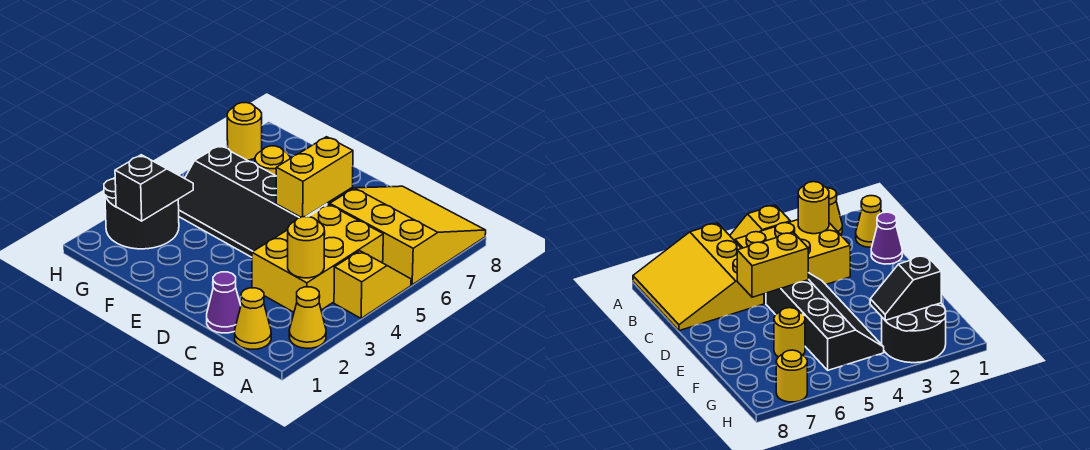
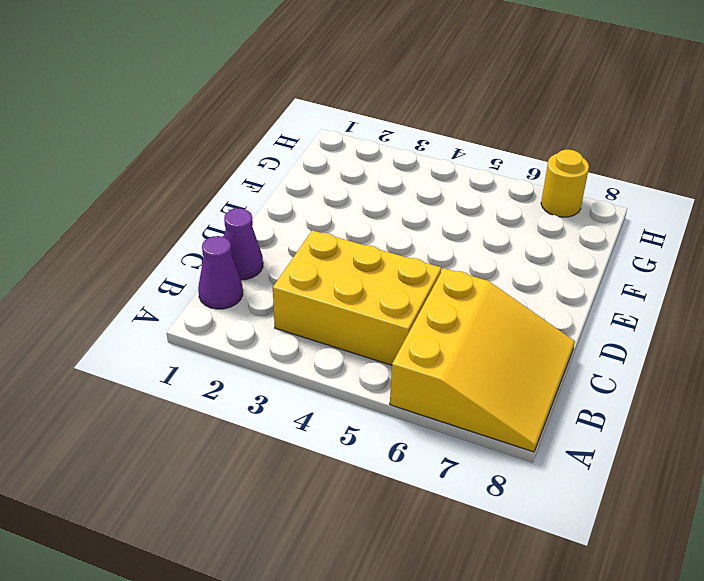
purple 1x1 cone [198,236,243,309] -> yellow 1x1 cone [234,288,271,349]
none -> yellow 1x1 cone [289,287,326,348]
none -> yellow 1x2 slope [334,251,411,318]
none -> black 2x4 slope [178,146,327,257]

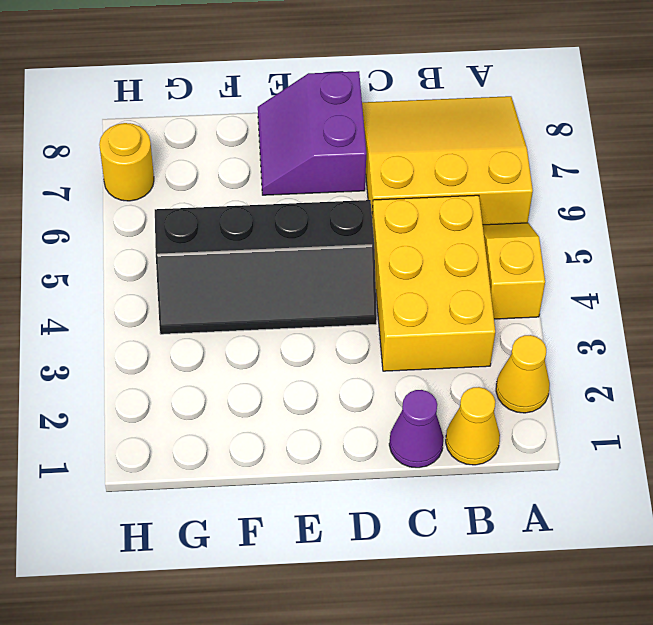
purple 2x2 slope [258,71,366,195] -> none
none -> yellow 1x1 round brick [255,146,290,176]
none -> black 2x2 round brick [104,178,179,249]
none -> yellow 1x1 round brick [288,216,325,278]

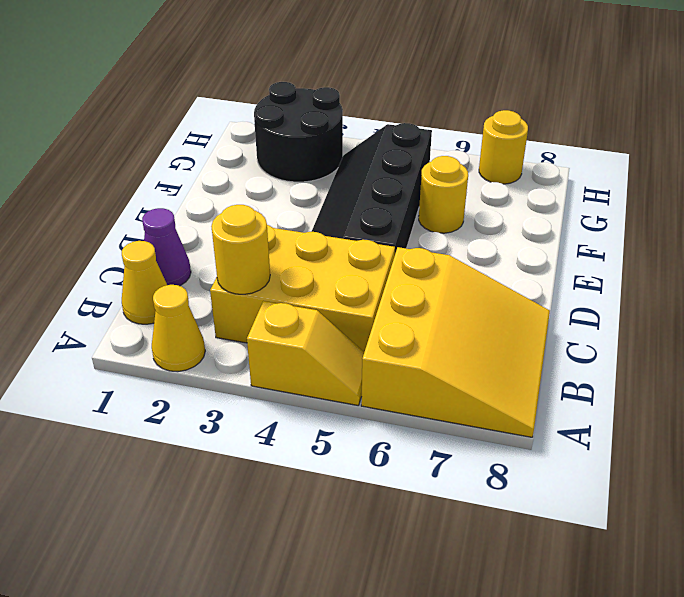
none -> yellow 1x2 brick [276,137,353,217]
none -> black 1x2 slope [115,155,193,221]

